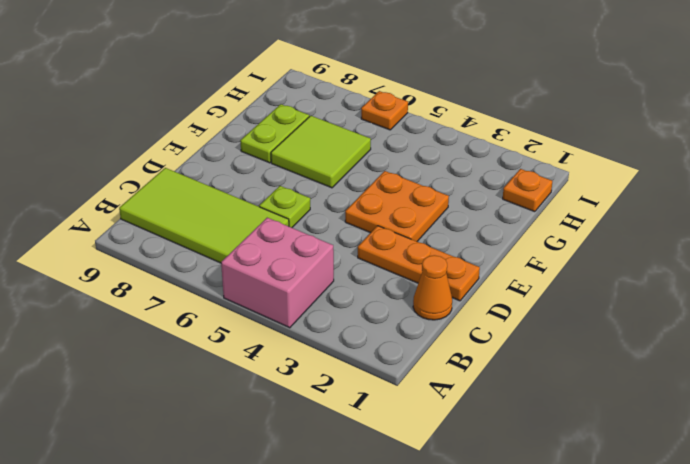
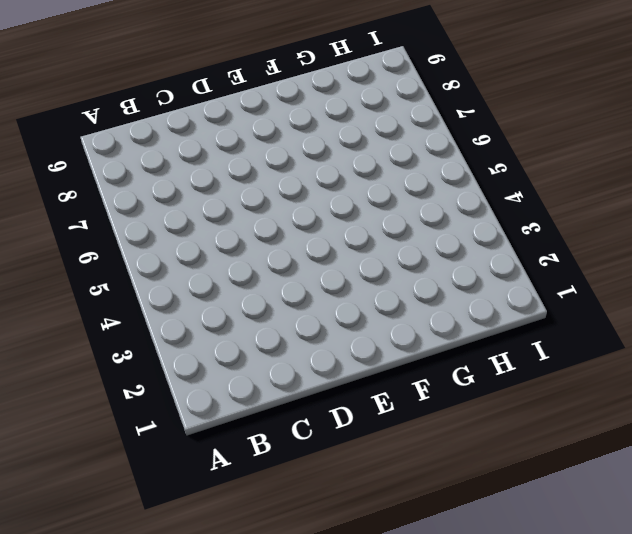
none -> pink 2x2 brick [221,218,334,328]
none -> lime 2x4 tile [119,168,289,263]

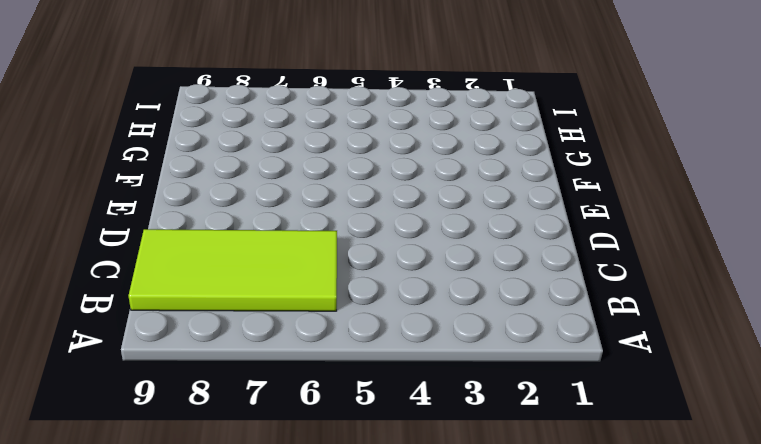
none -> pink 2x2 brick [221,218,334,328]
none -> orange 1x1 cone [413,255,452,320]

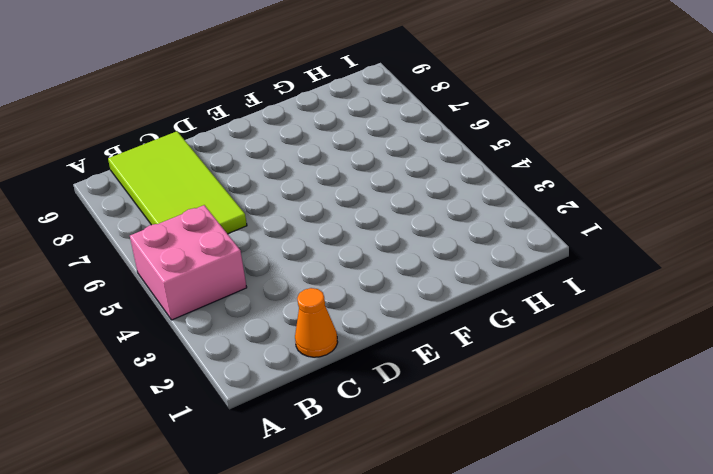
none -> orange 1x3 plate [358,226,480,301]
none -> lime 1x1 plate [259,186,310,228]

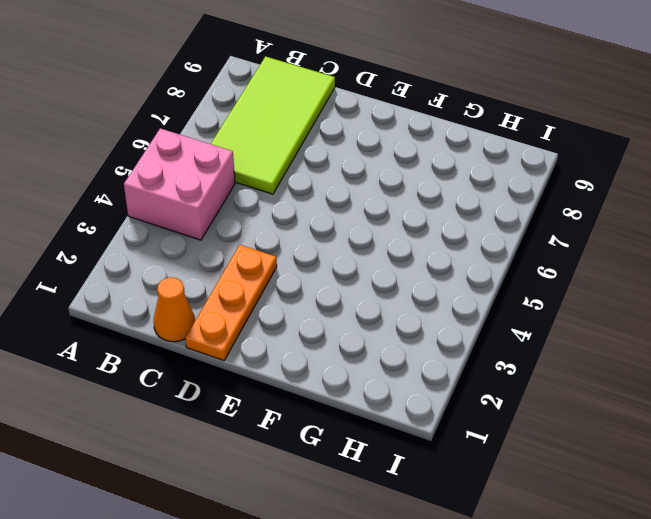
none -> lime 1x1 plate [259,186,310,228]
none -> orange 2x2 plate [345,171,449,241]

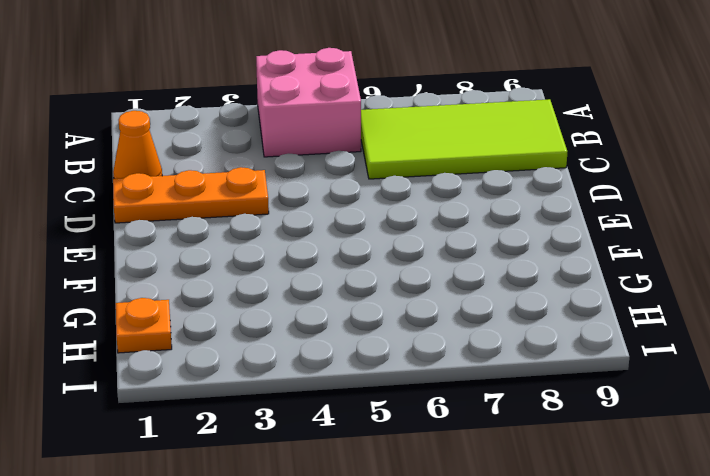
none -> lime 1x1 plate [259,186,310,228]
none -> orange 2x2 plate [345,171,449,241]

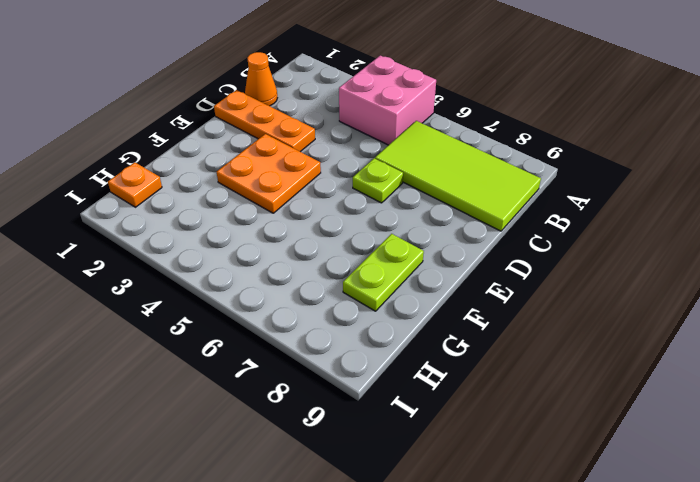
none -> lime 2x2 tile [271,116,371,188]
none -> orange 1x1 plate [361,91,408,130]

